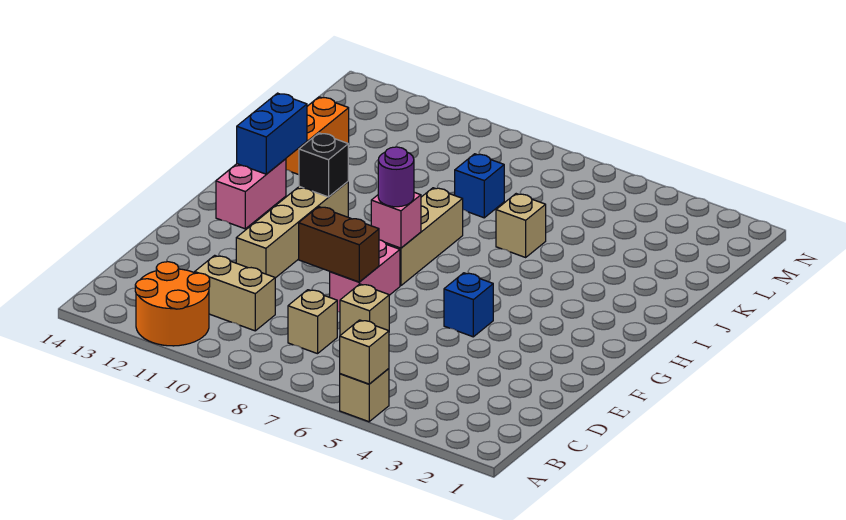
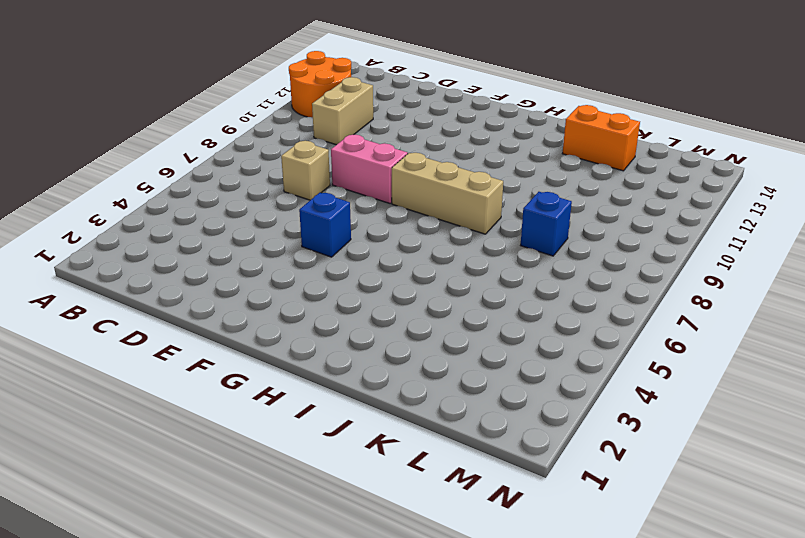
none -> tan 1x1 brick [340,369,389,422]
none -> tan 1x1 brick [288,290,337,354]
none -> tan 1x4 brick [236,182,348,278]

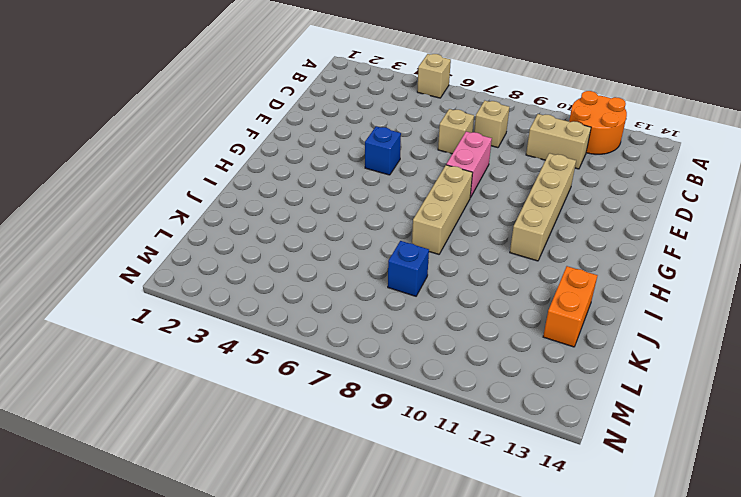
none -> pink 1x2 brick [216,159,286,229]
none -> tan 1x1 brick [496,194,546,257]
none -> tan 1x1 brick [340,320,389,384]

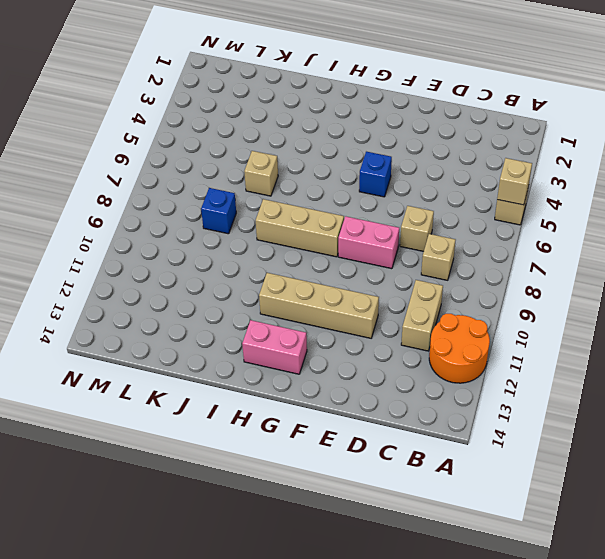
none -> orange 1x2 brick [286,97,349,175]
none -> brown 1x2 brick [299,207,379,282]
none -> pink 1x1 brick [371,192,421,248]

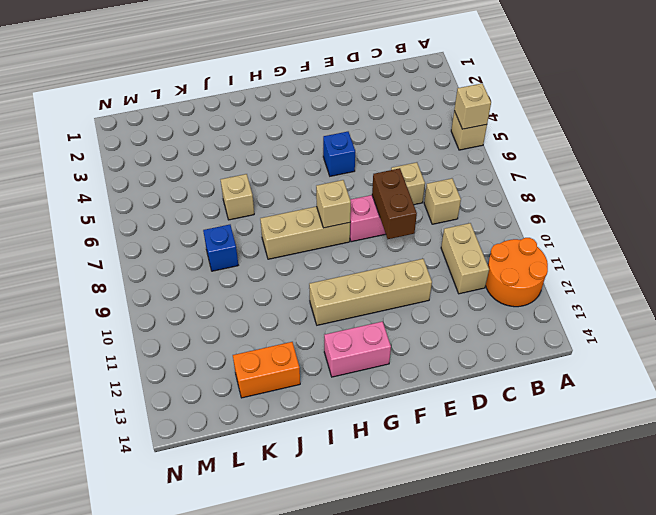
tan 1x1 brick [316,180,351,228] -> pink 1x1 brick [371,192,421,248]
none -> black 1x1 brick [299,133,348,197]
none -> blue 1x2 brick [237,93,307,174]
none -> purple 1x1 round brick [378,147,414,207]

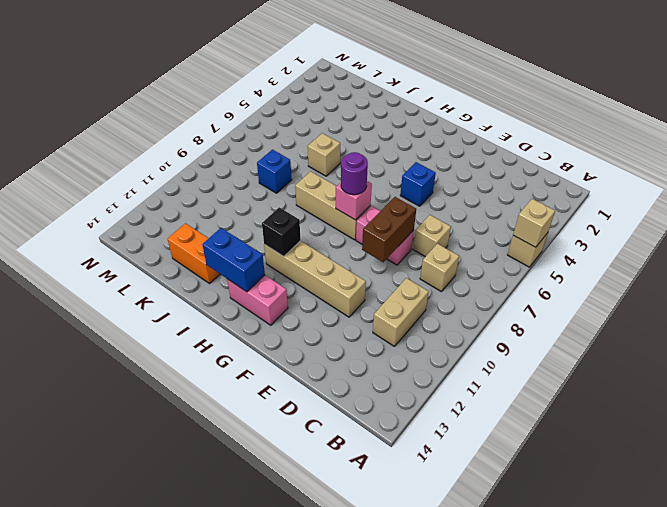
none -> orange 2x2 round brick [135,262,210,346]

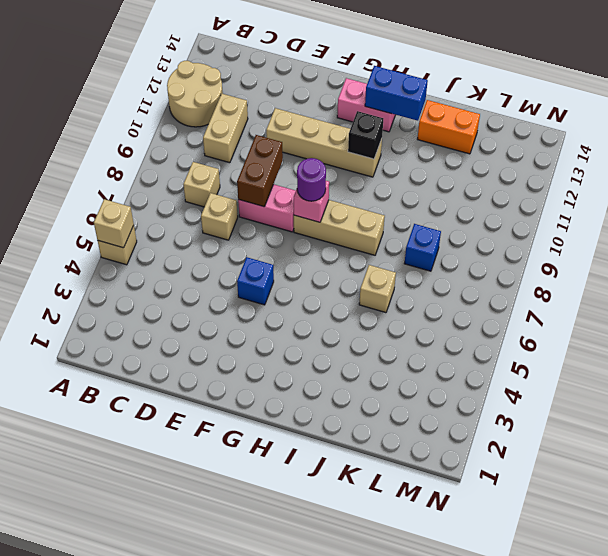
tan 2x2 round brick [167,61,223,127] -> orange 2x2 round brick [135,262,210,346]

